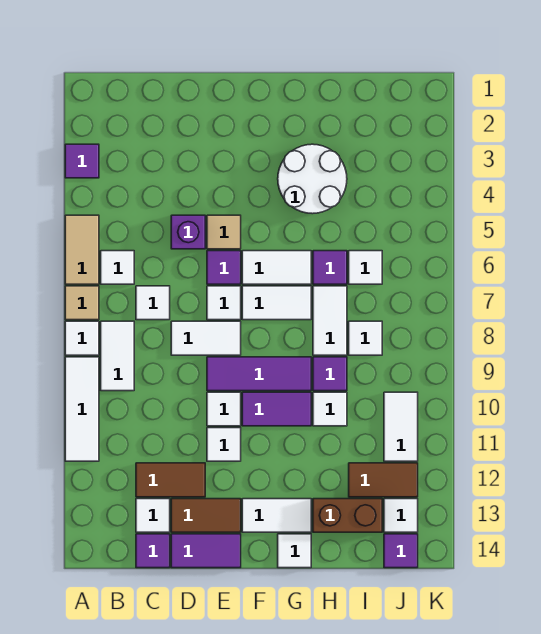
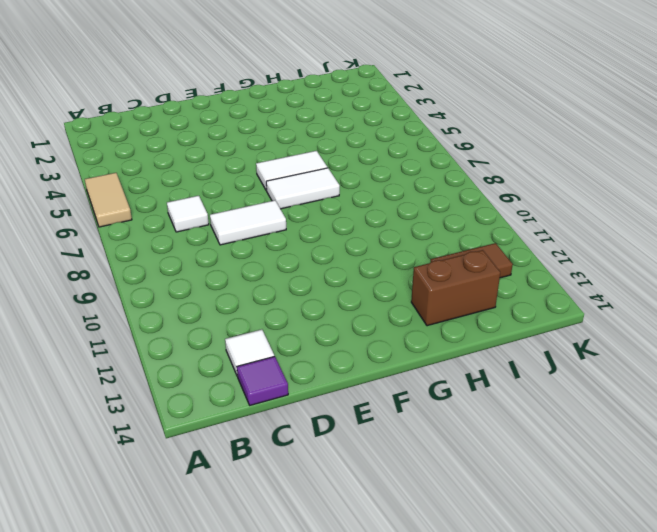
none -> purple 1x1 tile [65,144,99,178]
none -> tan 1x1 tile [65,286,99,320]
none -> white 1x1 tile [65,321,99,355]
none -> white 1x3 tile [65,357,99,461]

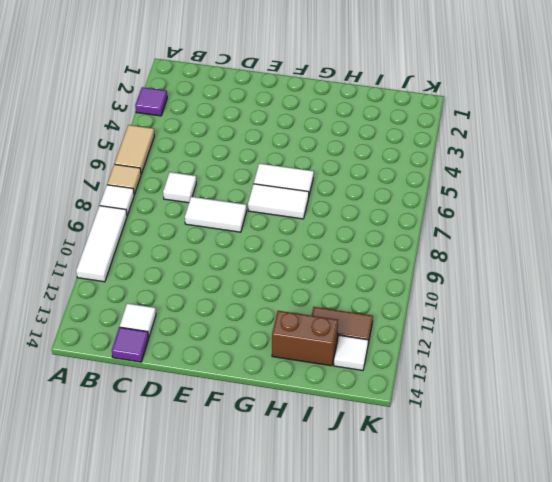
none -> white 1x1 tile [101,251,134,284]
none -> white 1x2 tile [101,321,134,391]
none -> brown 1x2 tile [136,463,205,497]
none -> purple 1x1 brick [171,215,205,249]

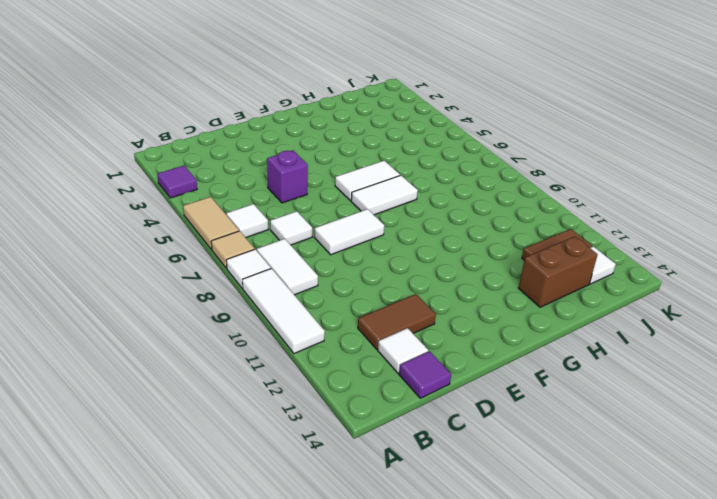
none -> brown 1x2 tile [171,499,241,532]
none -> purple 1x2 tile [171,534,241,568]
none -> tan 1x1 tile [207,215,241,249]
none -> purple 1x1 tile [207,251,241,284]

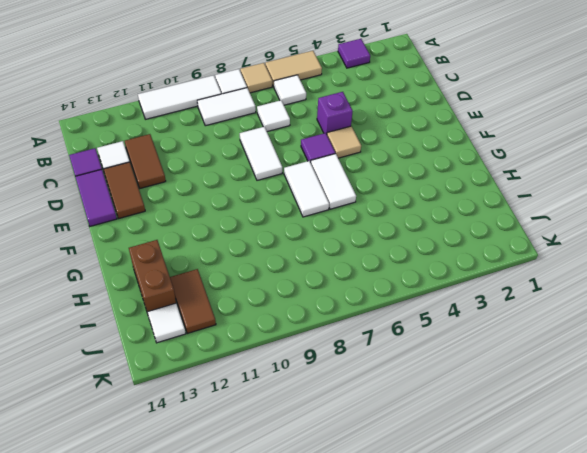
none -> white 1x1 tile [207,286,241,320]
none -> purple 1x3 tile [207,357,311,391]
none -> white 1x1 tile [207,392,241,426]
none -> white 1x1 tile [207,428,241,461]

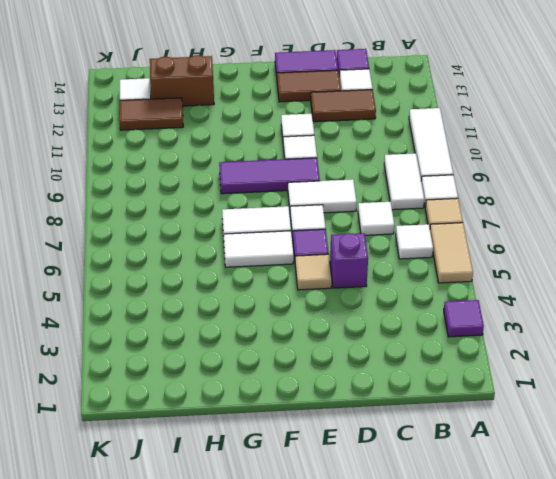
none -> purple 1x2 tile [242,392,311,426]
none -> white 1x2 tile [242,499,311,532]
none -> white 2x2 round brick [278,144,347,214]
none -> white 1x1 tile [278,534,311,568]

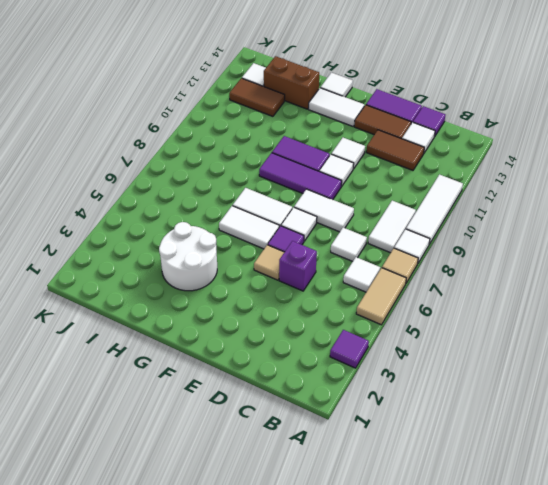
none -> purple 1x1 tile [313,251,347,284]
none -> white 1x2 tile [313,286,347,355]
none -> purple 1x1 tile [313,357,347,391]
none -> white 1x1 tile [313,392,347,426]

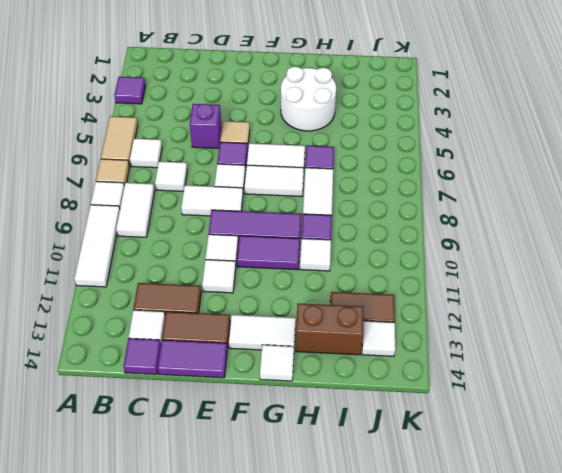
none -> white 1x1 tile [349,251,382,284]
none -> white 1x1 tile [349,321,382,355]
none -> white 1x2 tile [384,392,418,461]
none -> purple 1x1 tile [384,534,418,568]

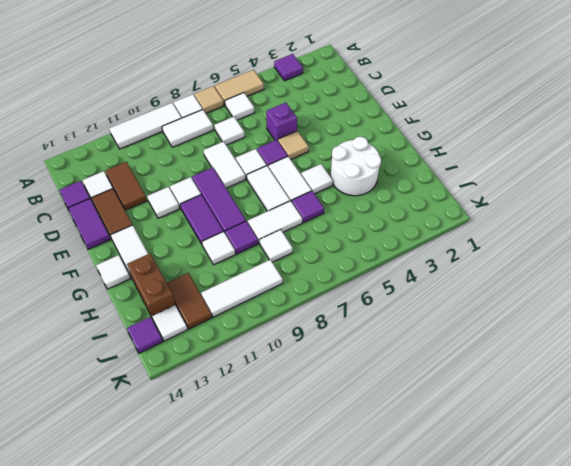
white 1x1 tile [301,164,333,194] -> white 1x1 tile moved to [349,251,382,284]
white 1x3 tile [201,260,283,317] -> white 1x2 tile [384,392,418,461]

